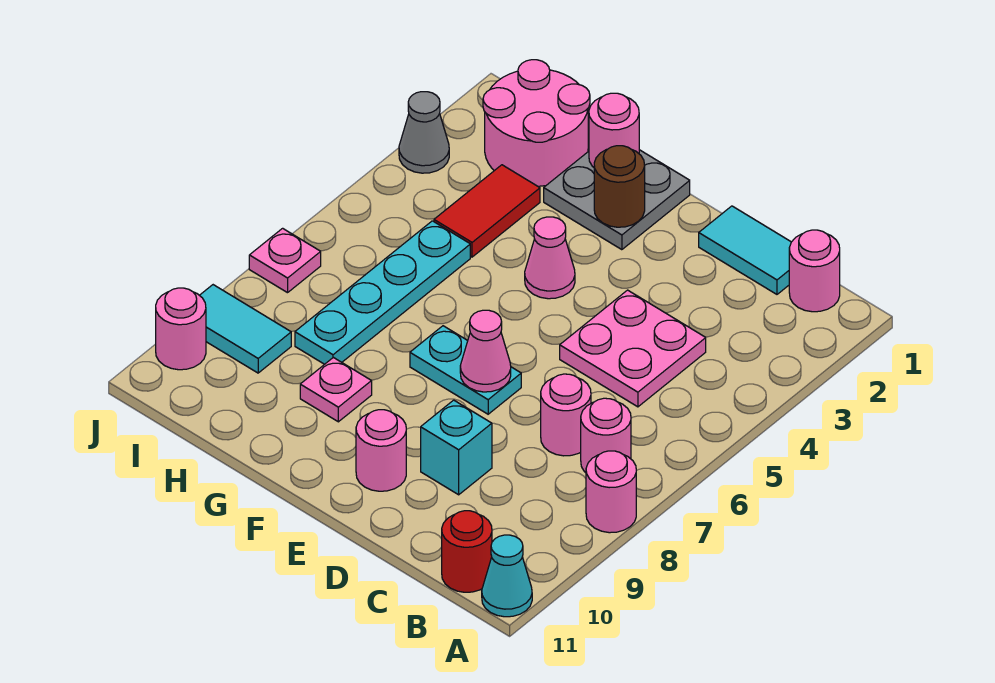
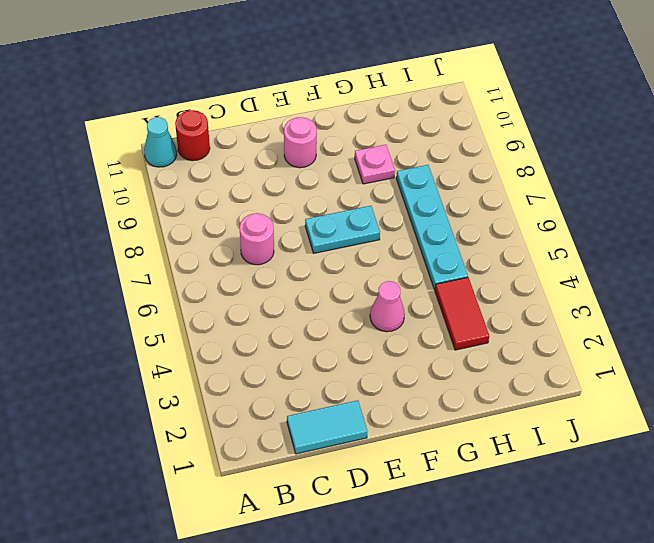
none -> pink 1x1 round brick [586,451,636,533]
none -> pink 1x1 round brick [789,230,840,312]
none -> pink 1x1 round brick [581,398,631,473]

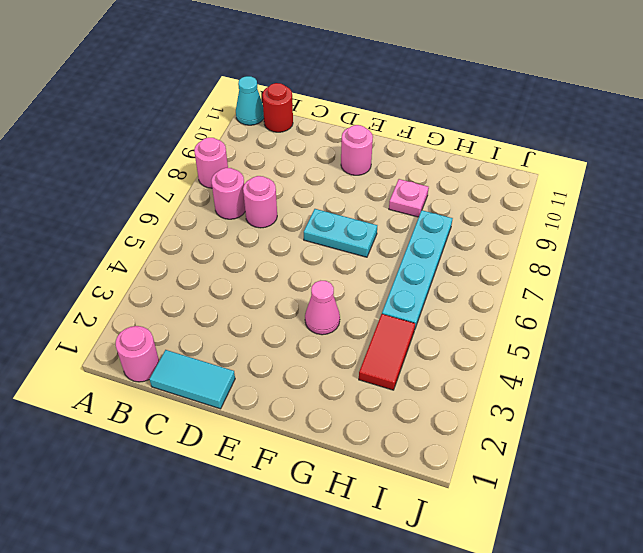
none -> pink 2x2 plate [560,290,706,407]
none -> cyan 1x1 brick [421,400,492,495]
none -> grey 2x2 plate [544,150,690,250]

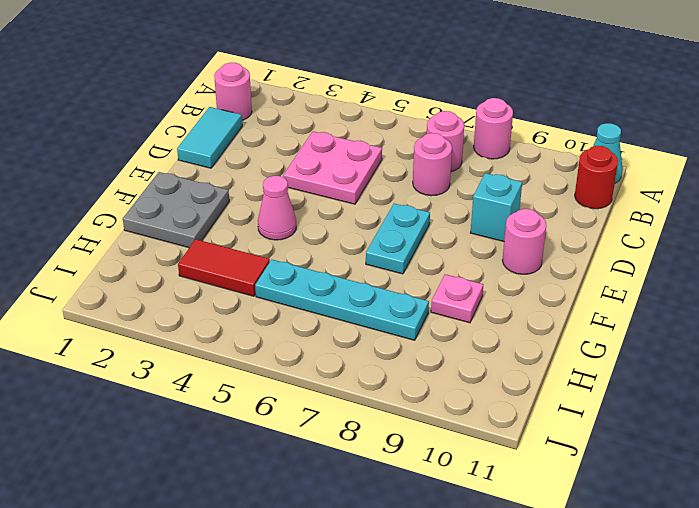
none -> pink 2x2 round brick [483,60,590,186]
none -> cyan 1x2 tile [200,285,291,373]
none -> grey 1x1 cone [399,92,449,173]

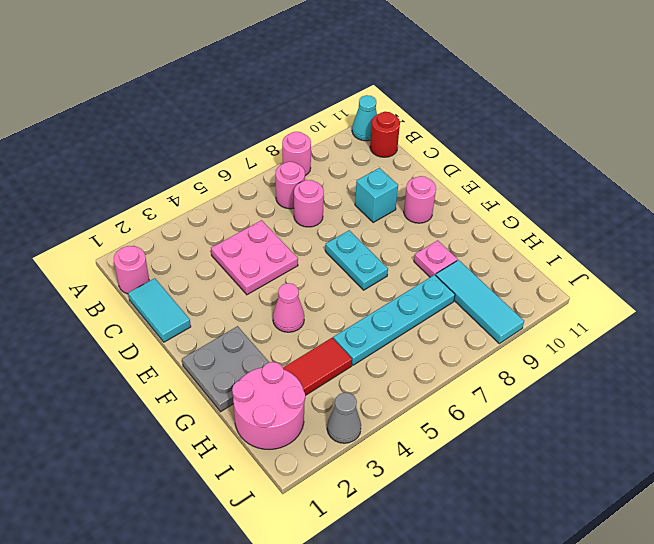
cyan 1x3 tile [436,260,524,344] -> cyan 1x2 tile [200,285,291,373]
none -> pink 1x1 plate [249,228,321,293]
none -> pink 1x1 round brick [156,288,206,370]
none -> pink 1x1 cone [460,310,511,392]

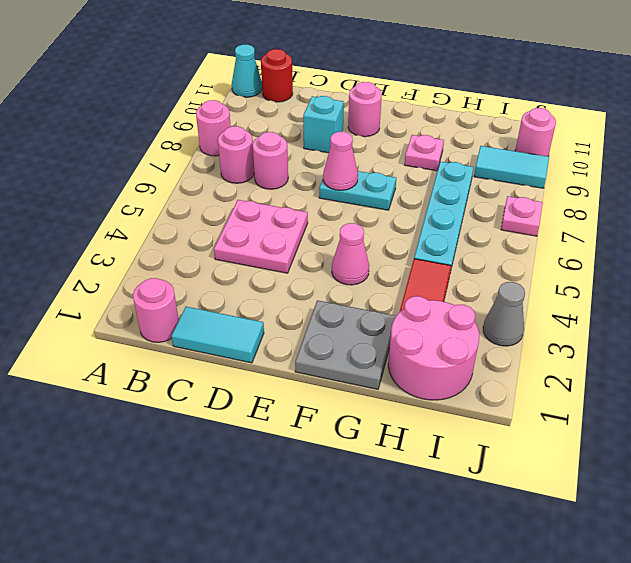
none -> brown 1x1 round brick [594,146,645,227]
none -> pink 1x1 round brick [589,93,639,167]

